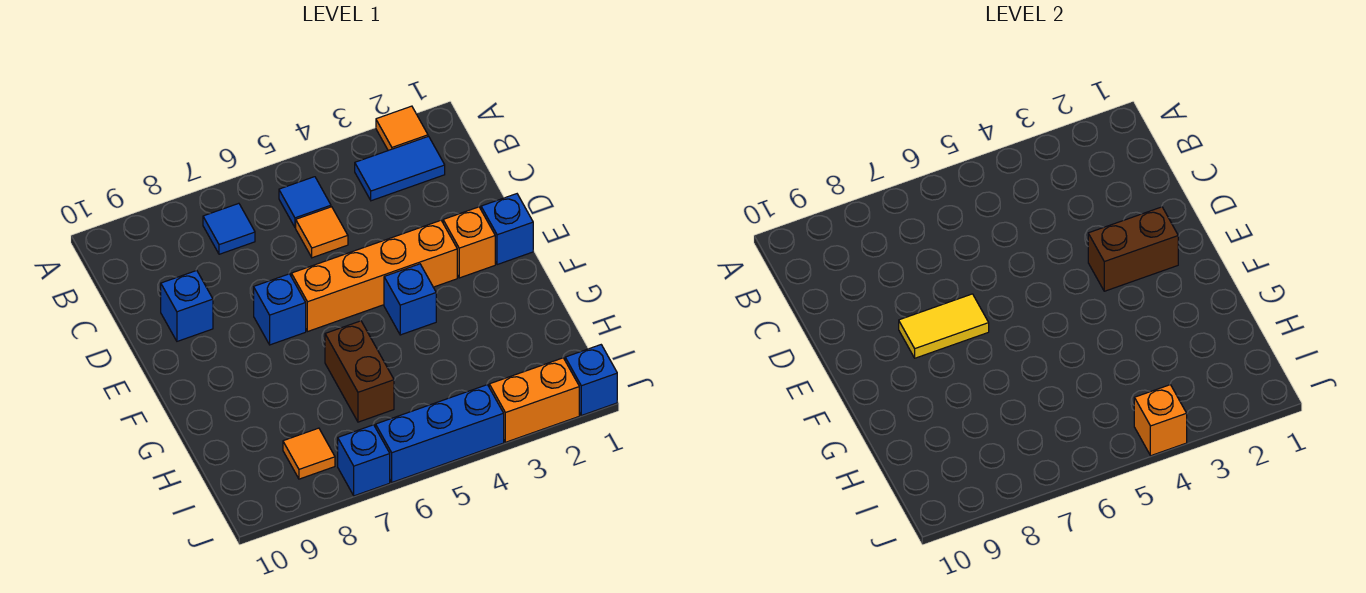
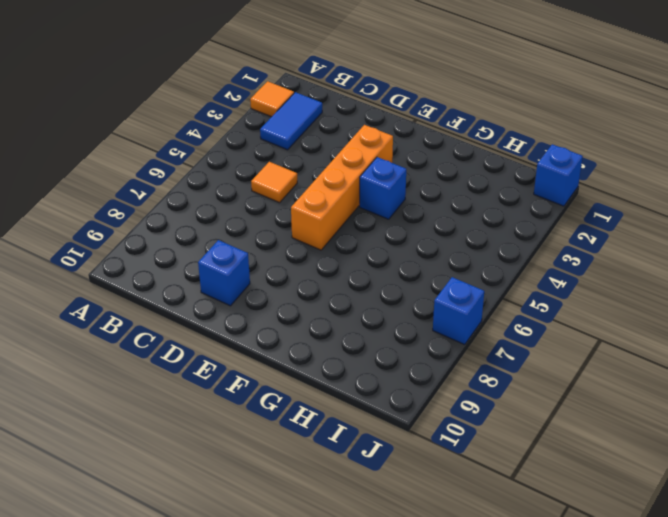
none -> blue 1x1 tile [279,177,331,228]
none -> blue 1x1 tile [203,203,255,254]
none -> blue 1x1 brick [481,194,533,265]

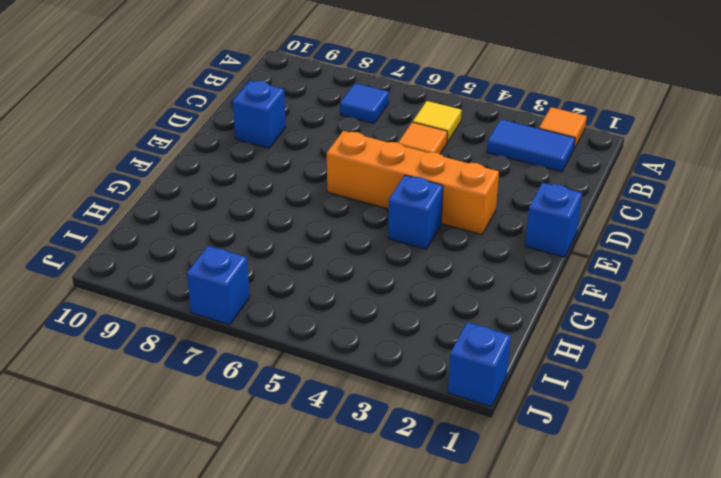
yellow 1x1 tile [413,101,461,142] -> blue 1x1 tile [279,177,331,228]
none -> orange 1x1 brick [443,207,495,278]
none -> blue 1x1 brick [254,274,306,345]
none -> brown 1x2 brick [325,321,394,422]

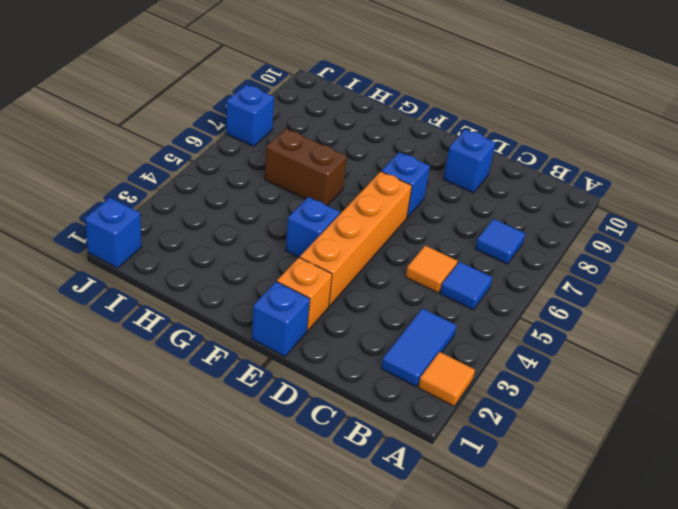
none -> orange 1x1 tile [283,428,335,479]
none -> orange 1x2 brick [489,358,579,442]
none -> blue 1x3 brick [376,385,504,482]

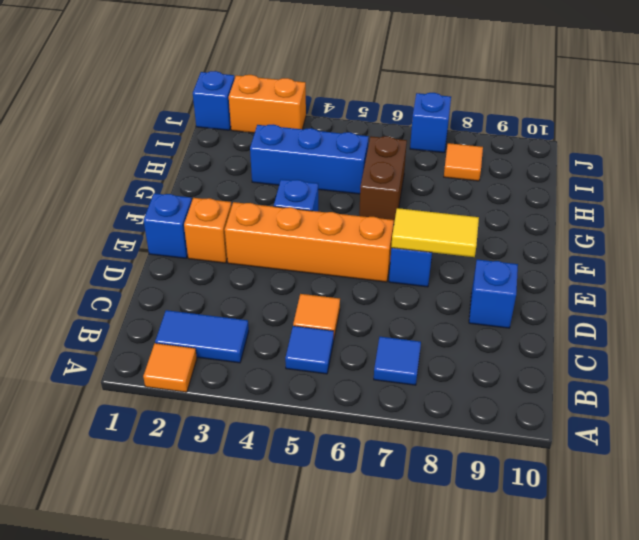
blue 1x3 brick [250,124,369,194] -> blue 1x3 brick moved to [376,385,504,482]
none -> brown 1x2 brick [1088,207,1178,291]
none -> orange 1x1 brick [1134,385,1187,456]

